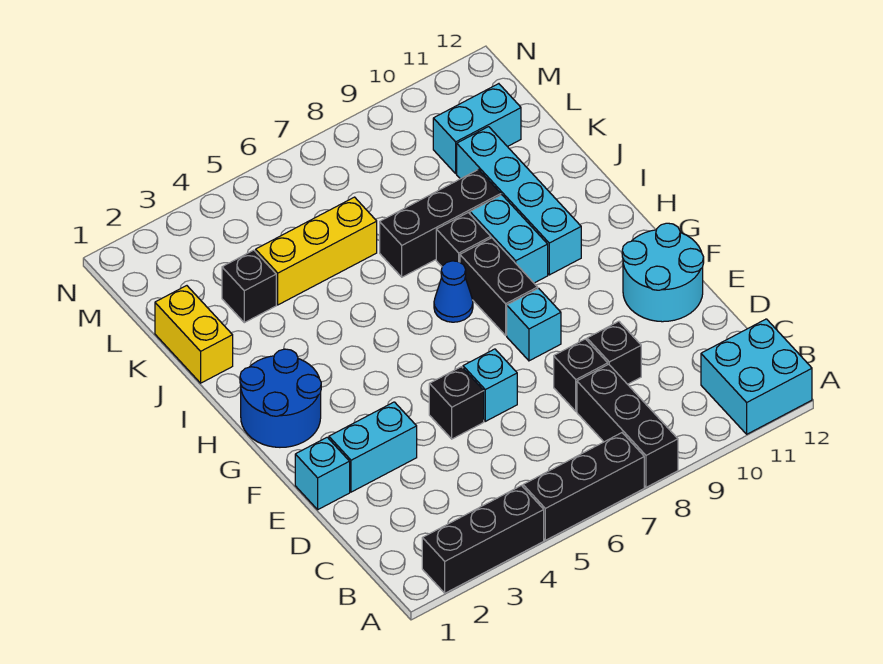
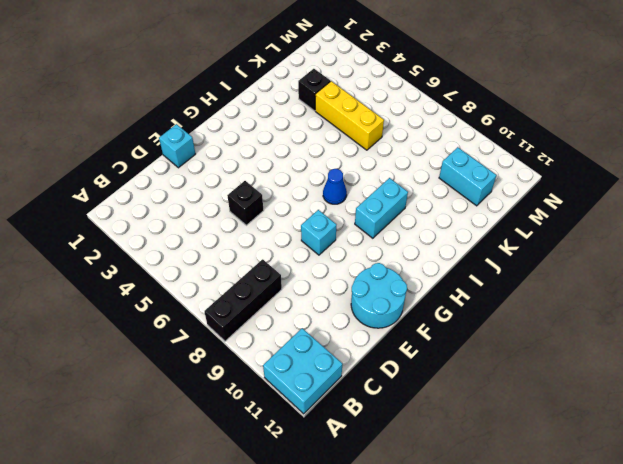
none -> black 1x3 brick [422,486,544,593]
none -> black 1x3 brick [523,433,644,540]
none -> black 1x1 brick [554,339,608,411]

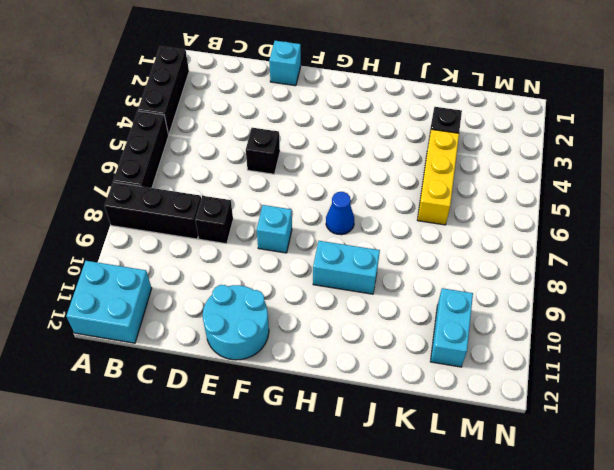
none -> black 1x1 brick [587,321,641,384]
none -> cyan 1x2 brick [329,402,417,492]
none -> cyan 1x1 brick [463,349,517,421]

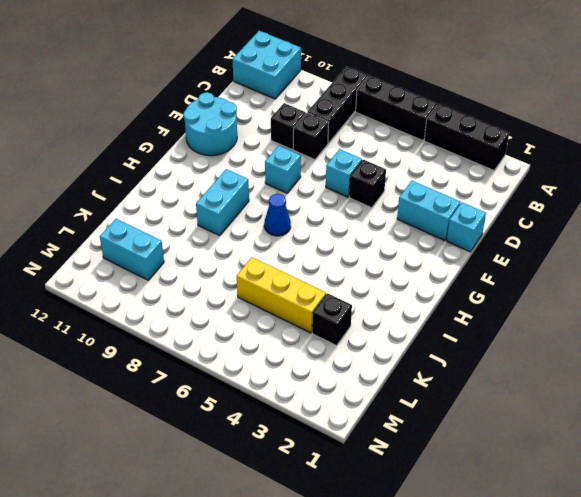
none -> blue 2x2 round brick [240,349,321,447]
none -> black 1x2 brick [460,238,538,335]
none -> cyan 1x4 brick [457,127,581,275]

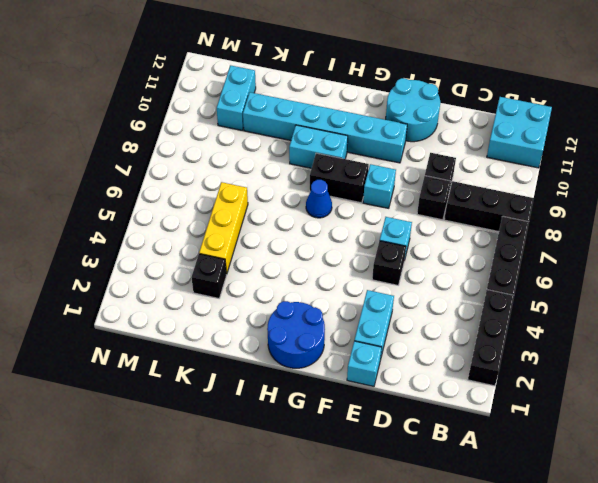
cyan 1x6 brick [243,92,407,163] -> cyan 1x4 brick [457,127,581,275]
none -> black 1x1 brick [436,212,491,266]
none -> yellow 1x2 brick [155,286,233,383]
none -> black 1x3 brick [380,170,501,277]

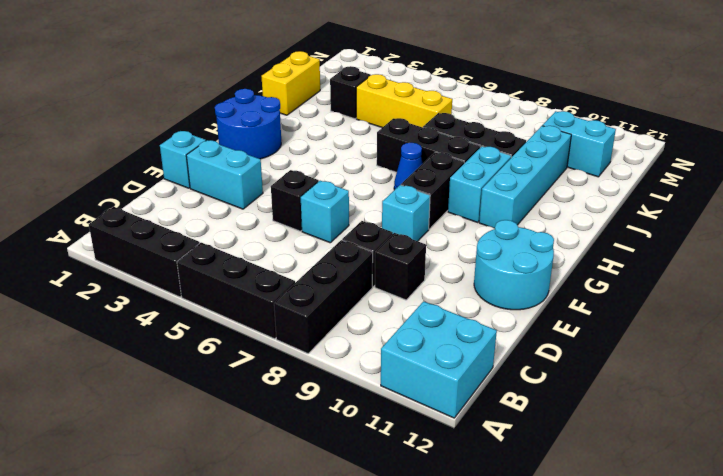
black 1x3 brick [377,118,480,172] -> black 1x1 brick [436,212,491,266]

